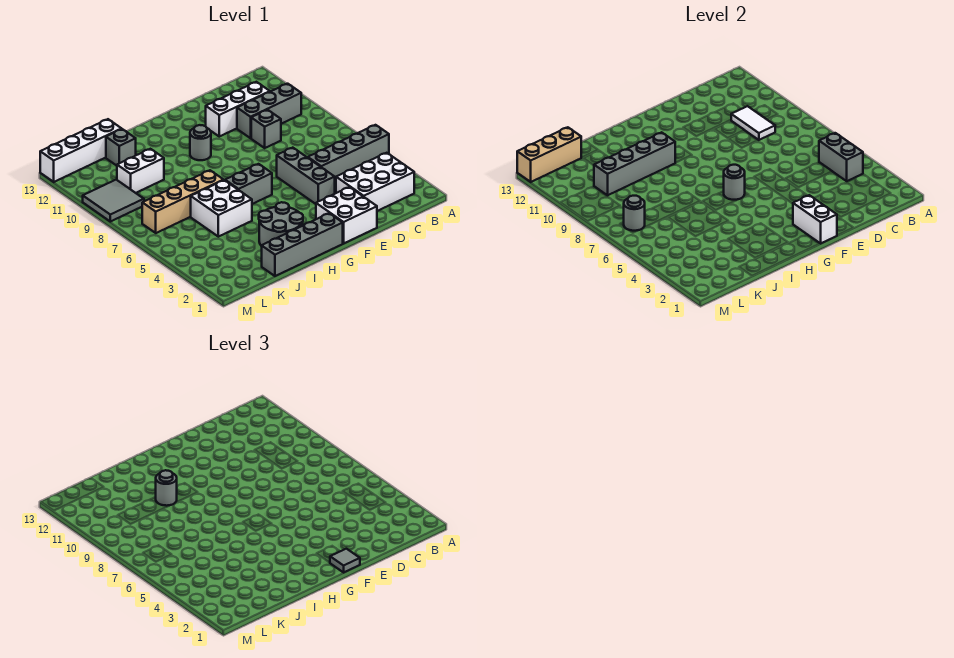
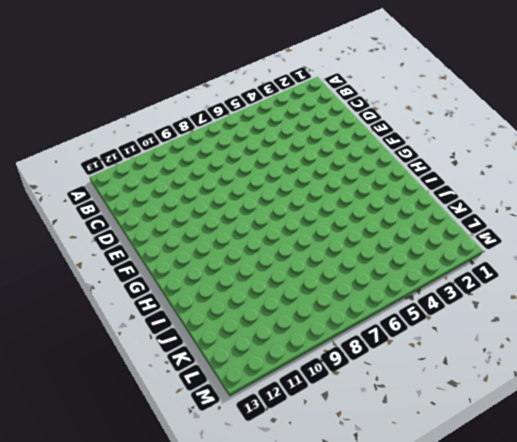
none -> grey 1x4 brick [308,125,389,181]
none -> white 2x3 brick [336,153,414,211]
none -> grey 1x3 brick [237,84,301,138]

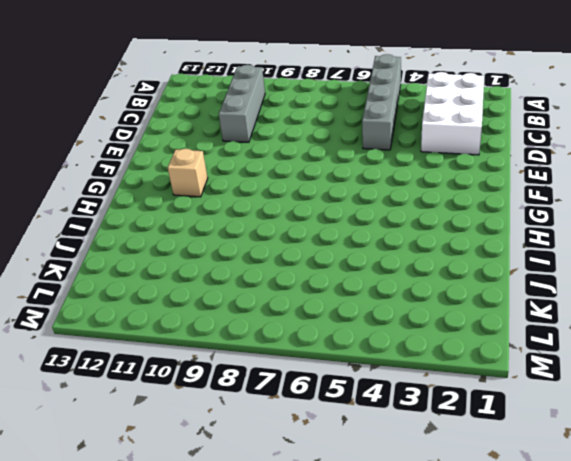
tan 1x1 brick [168,149,208,197] -> none
none -> white 1x3 brick [206,82,270,136]
none -> grey 1x1 brick [251,110,281,148]
none -> white 2x2 brick [316,187,377,243]

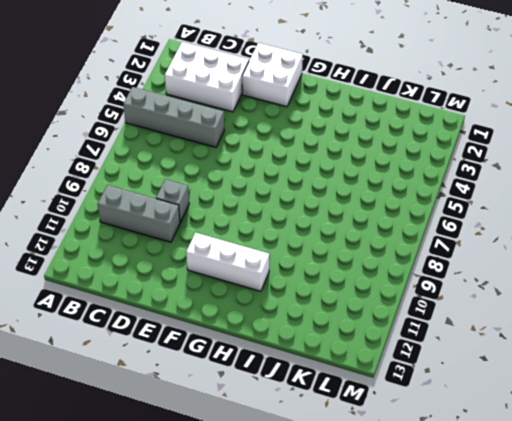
white 1x3 brick [186,232,270,291] -> white 1x3 brick moved to [206,82,270,136]
none -> grey 1x3 brick [277,148,335,204]
none -> grey 1x4 brick [262,213,343,276]
none -> grey 1x2 brick [225,164,272,204]

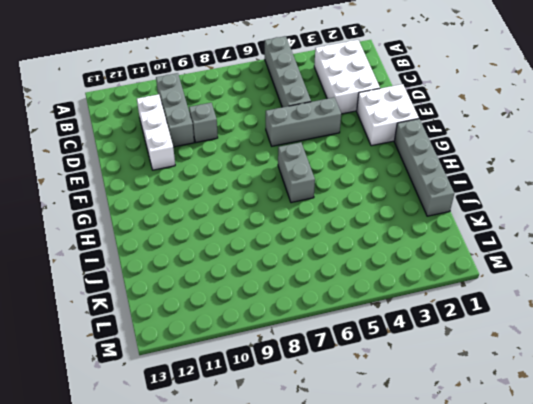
none -> grey 1x1 round brick [190,125,211,160]
none -> grey 2x2 round brick [259,202,303,246]
none -> white 2x2 brick [191,180,252,237]

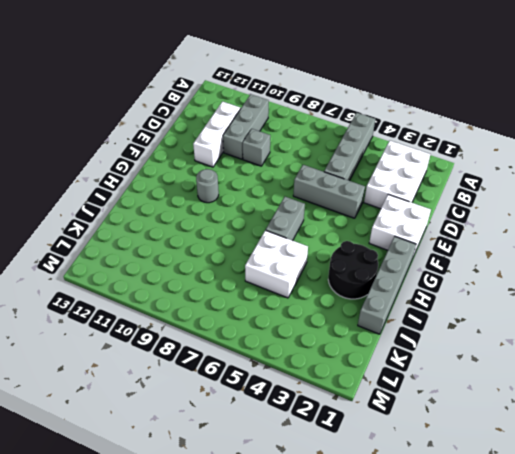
black 2x2 round brick [328,241,378,299] -> grey 2x2 round brick [259,202,303,246]
none -> tan 1x4 brick [142,170,223,233]
none -> white 1x2 brick [117,149,164,193]
none -> grey 1x1 brick [106,129,136,166]

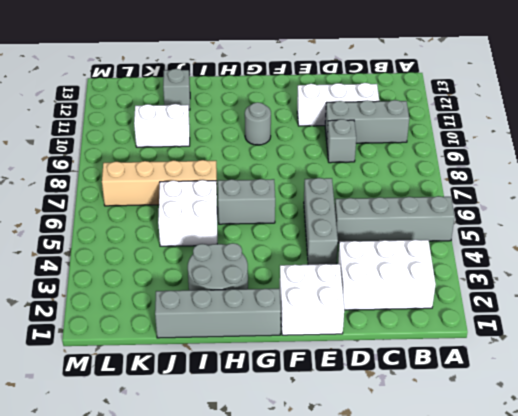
none -> white 1x4 brick [40,119,121,182]
none -> grey 2x2 tile [83,180,144,222]
none -> grey 1x2 brick [819,133,863,181]

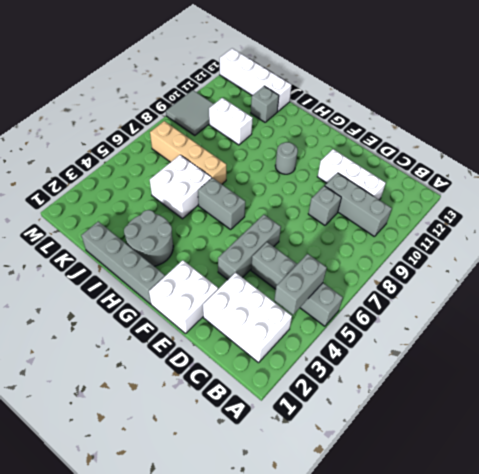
none -> white 1x2 tile [731,106,775,140]
none -> white 1x2 brick [793,195,837,243]
none -> grey 1x1 round brick [724,165,745,200]

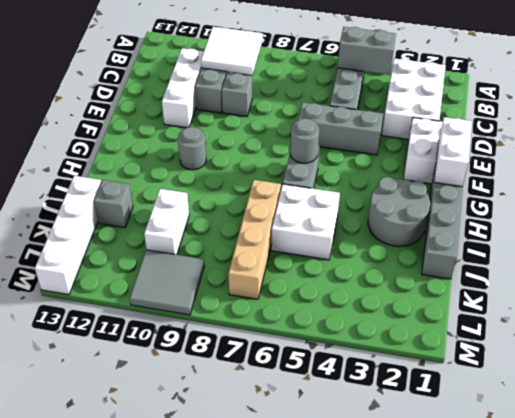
white 2x2 tile [201,27,263,75] -> white 1x2 tile [731,106,775,140]
white 1x2 brick [434,117,472,187] -> white 1x2 brick turned to [793,195,837,243]
none -> grey 1x4 brick [594,132,675,195]
none -> tan 1x3 brick [517,127,581,182]
none -> grey 1x1 round brick [624,196,645,231]

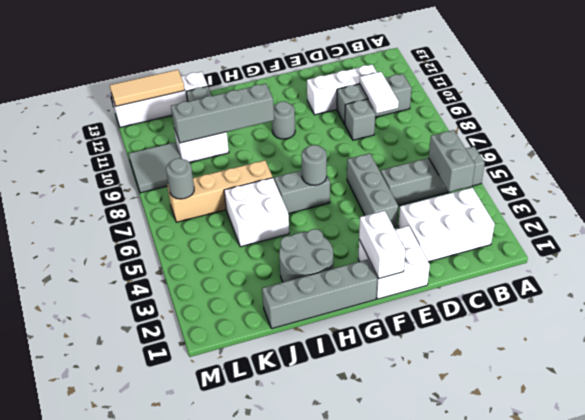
tan 1x3 tile [110,70,185,106] -> tan 1x3 brick [517,127,581,182]
none -> grey 1x1 tile [330,549,360,572]
none -> grey 1x1 round brick [156,470,177,506]

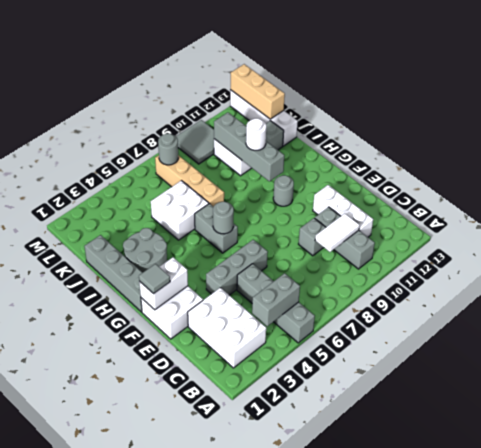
white 1x1 round brick [246,118,266,150] -> grey 1x1 round brick [156,470,177,506]

